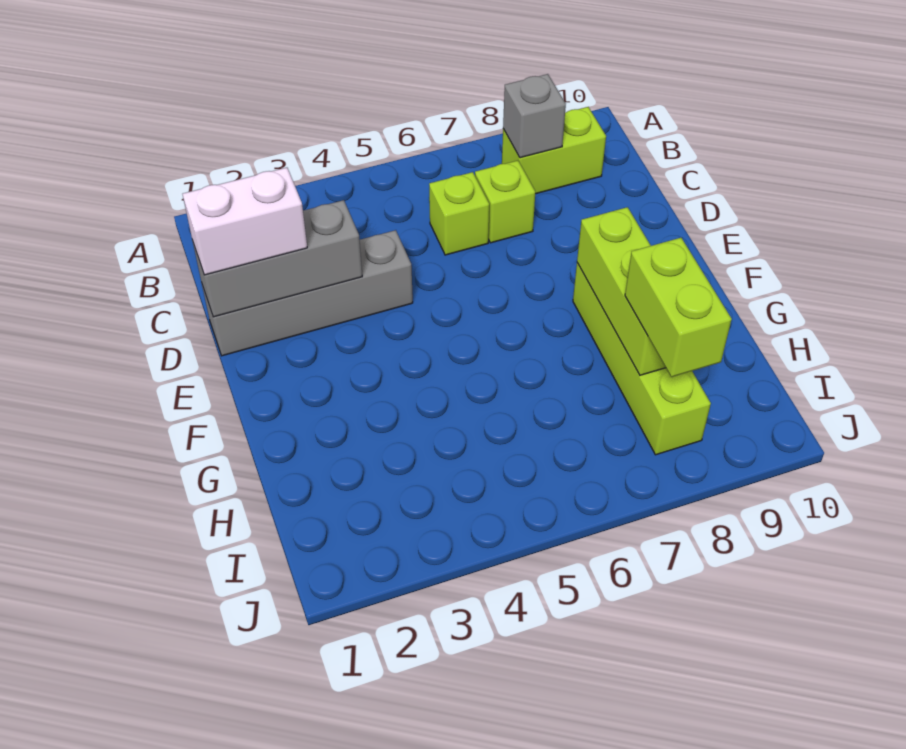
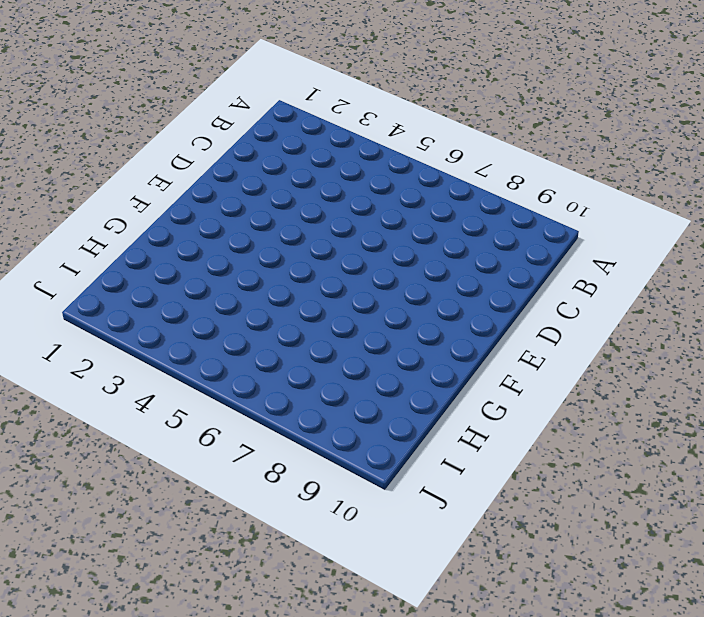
none -> lime 1x2 brick [502,107,606,194]
none -> lime 1x1 brick [429,172,489,255]

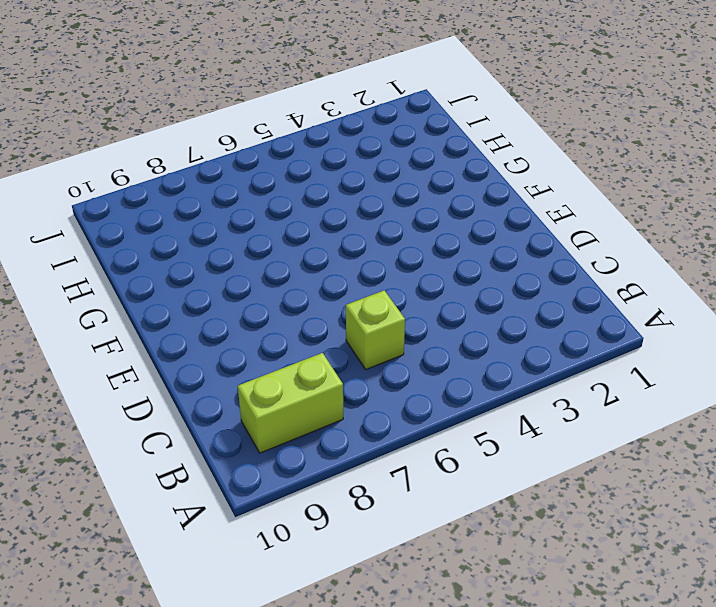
none -> lime 1x1 brick [475,161,535,243]
none -> grey 1x4 brick [202,230,413,356]

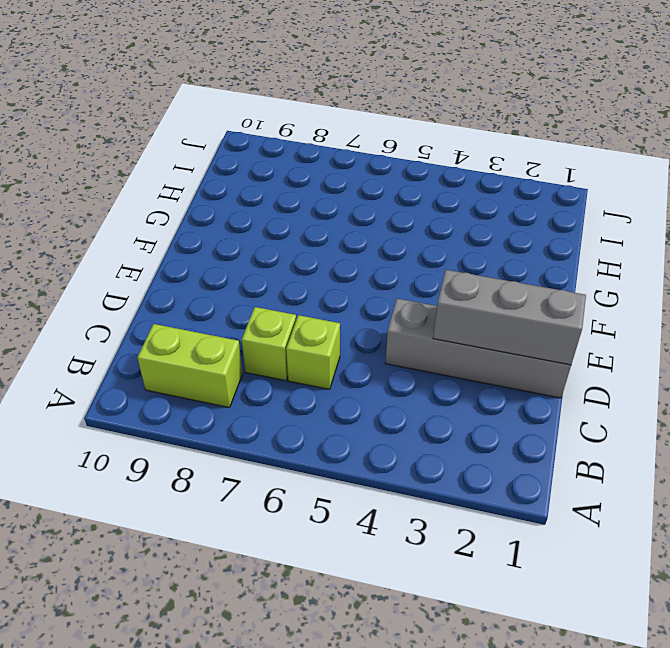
none -> lime 1x4 brick [573,263,711,455]
none -> grey 1x1 brick [503,74,566,158]

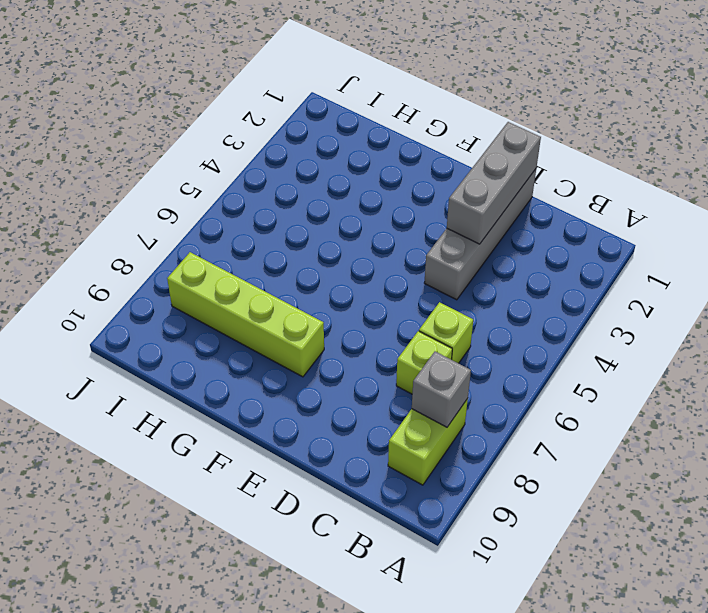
none -> lime 1x3 brick [577,207,666,375]
none -> white 1x2 brick [183,168,307,275]

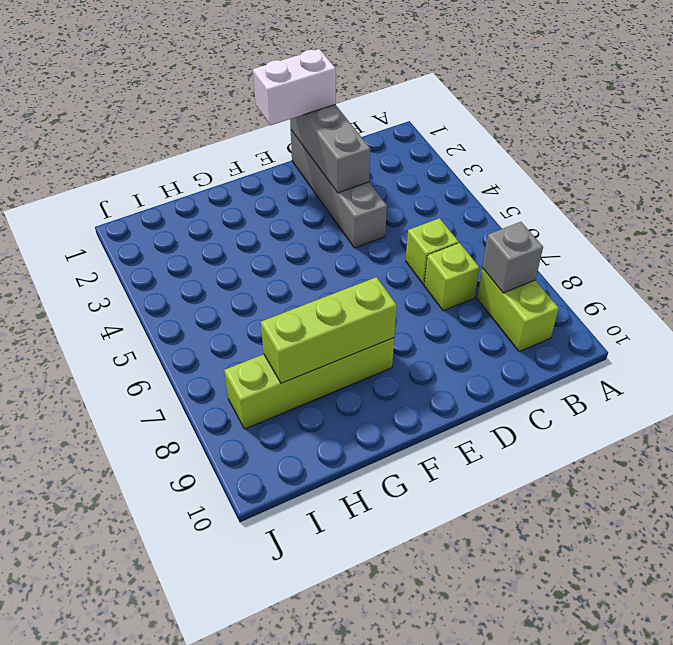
white 1x2 brick [253,49,336,125] -> white 1x2 brick turned to [183,168,307,275]
none -> lime 1x2 brick [625,238,732,377]

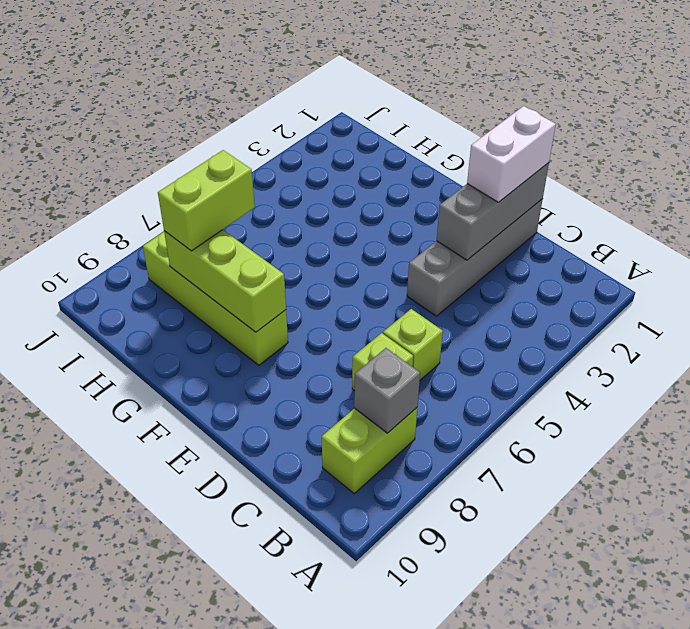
lime 1x2 brick [158,150,255,251] -> lime 1x2 brick turned to [625,238,732,377]

